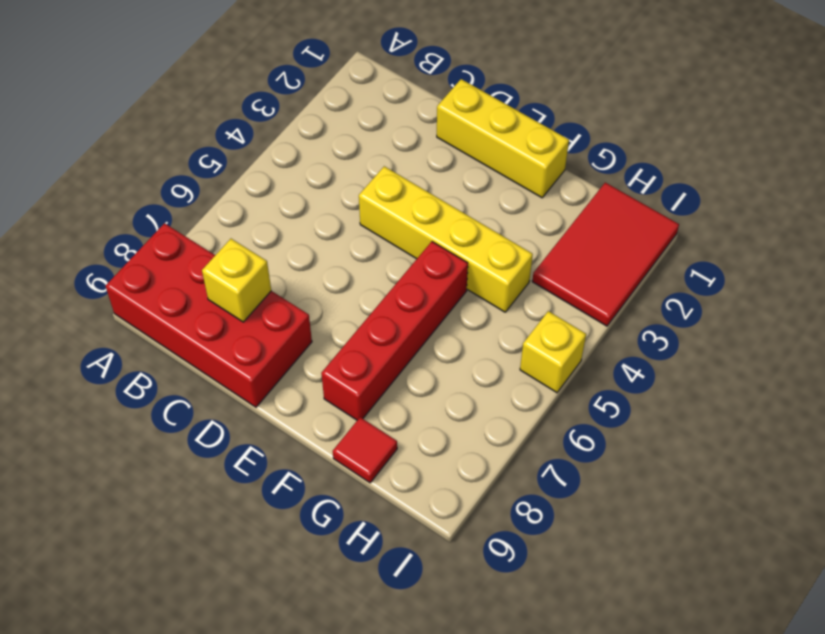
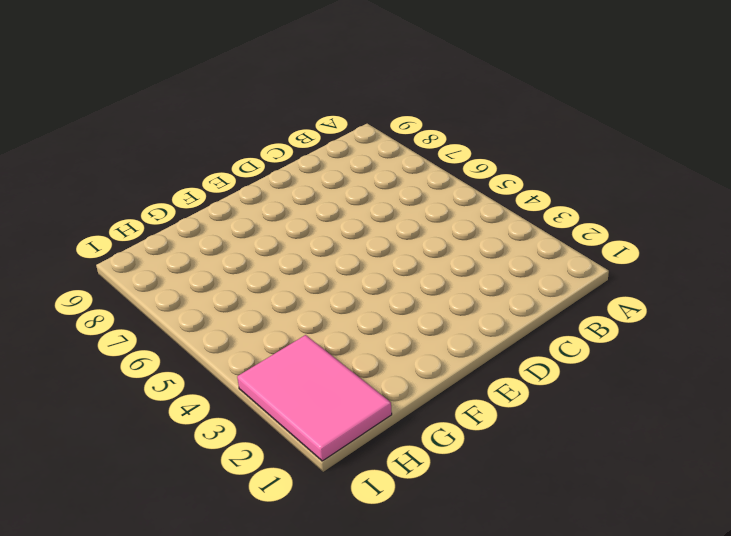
pink 2x3 tile [237,335,392,461] -> red 2x3 tile [532,183,679,326]
none -> red 2x4 brick [106,223,312,407]
none -> yellow 1x3 brick [437,79,569,198]

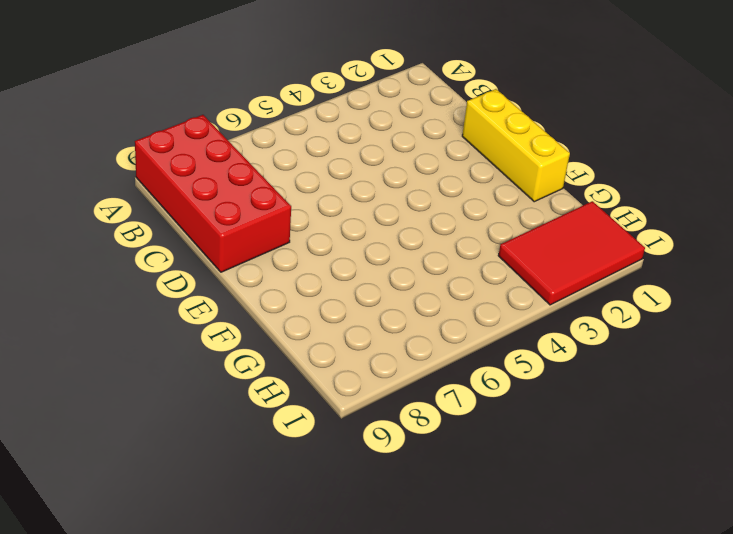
none -> yellow 1x4 brick [359,166,533,312]
none -> red 1x4 brick [321,242,468,420]

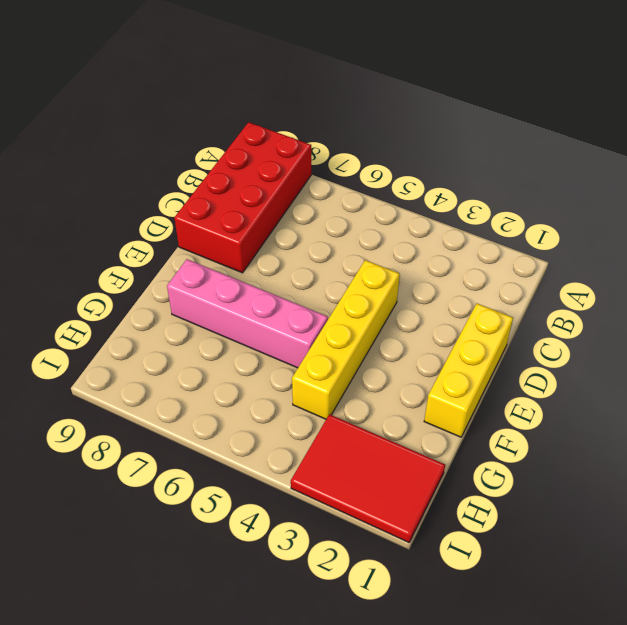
pink 1x4 brick [167,259,328,368] -> red 1x4 brick [321,242,468,420]
none -> red 1x1 tile [333,417,397,483]
none -> yellow 1x1 brick [520,311,586,393]

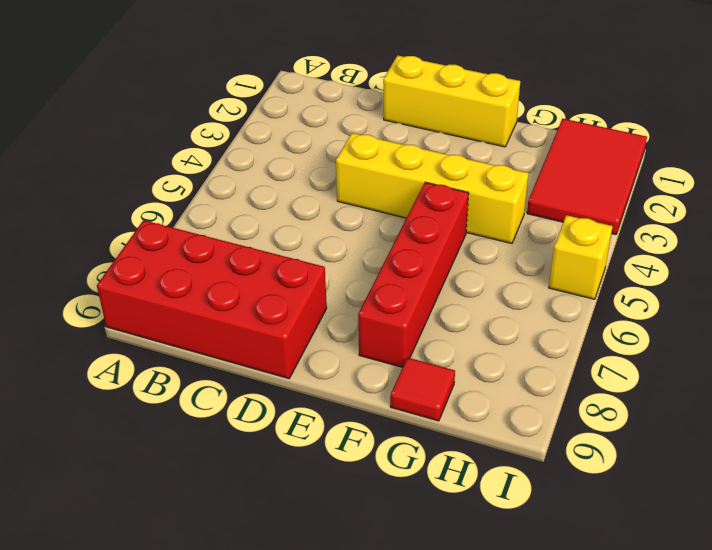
none -> yellow 1x1 brick [202,239,271,322]

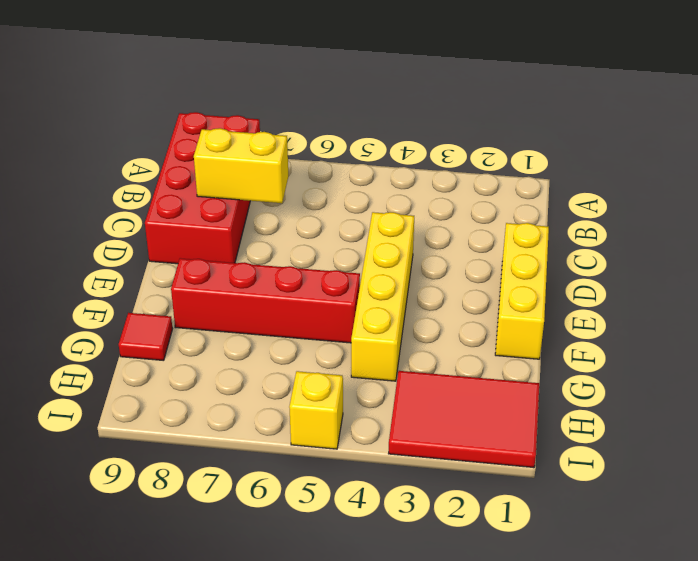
yellow 1x2 brick [194,128,288,203] -> yellow 1x1 brick [202,239,271,322]

